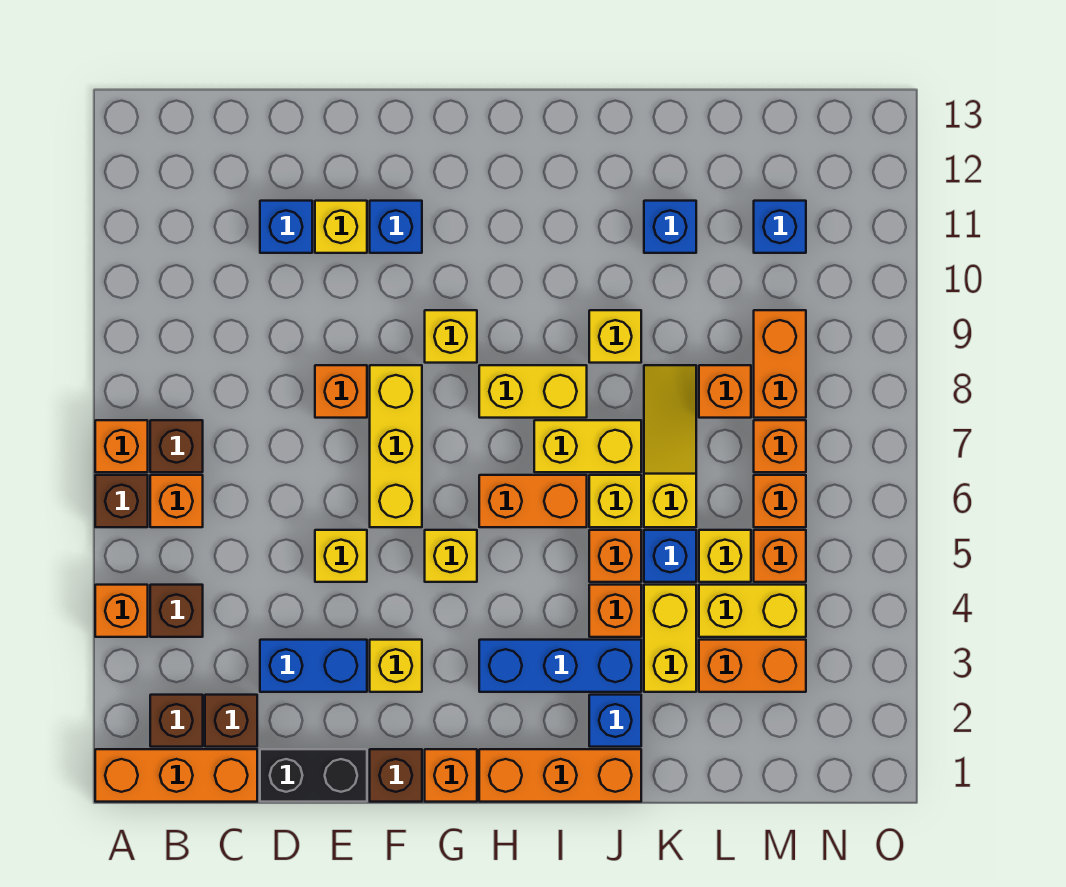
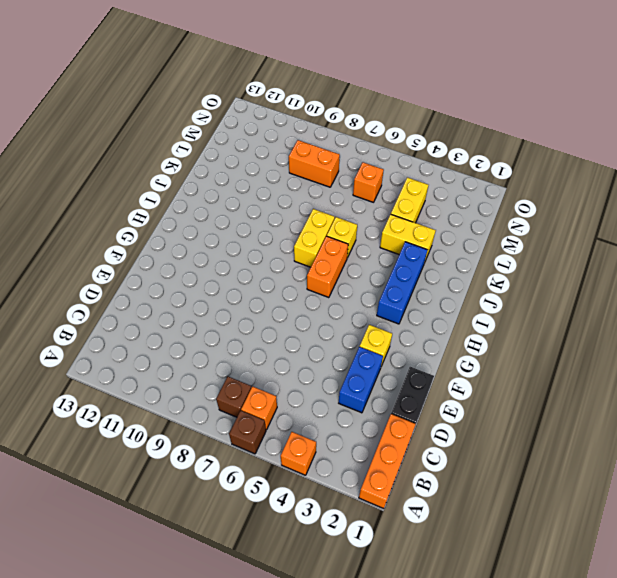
none -> orange 1x1 brick [95,420,148,472]
none -> brown 1x1 brick [150,695,203,747]
none -> brown 1x1 brick [150,585,203,637]
none -> brown 1x1 brick [205,695,257,747]

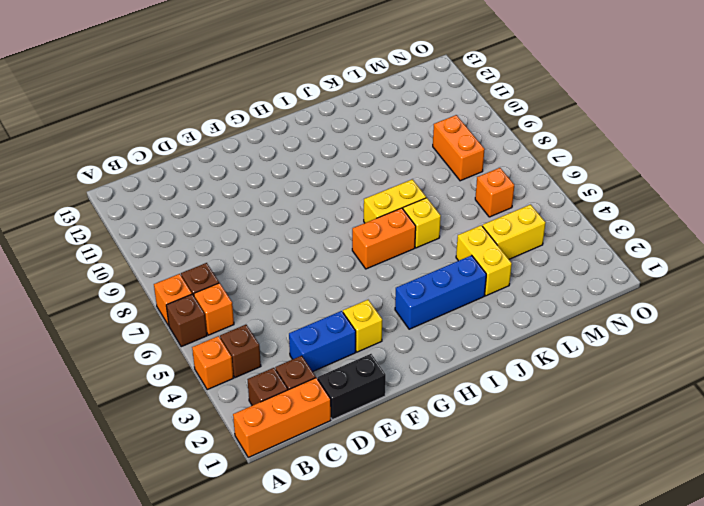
none -> blue 1x1 brick [260,201,312,253]
none -> yellow 1x1 brick [315,530,367,582]
none -> orange 1x1 brick [315,365,367,418]
none -> yellow 1x1 brick [315,201,367,253]

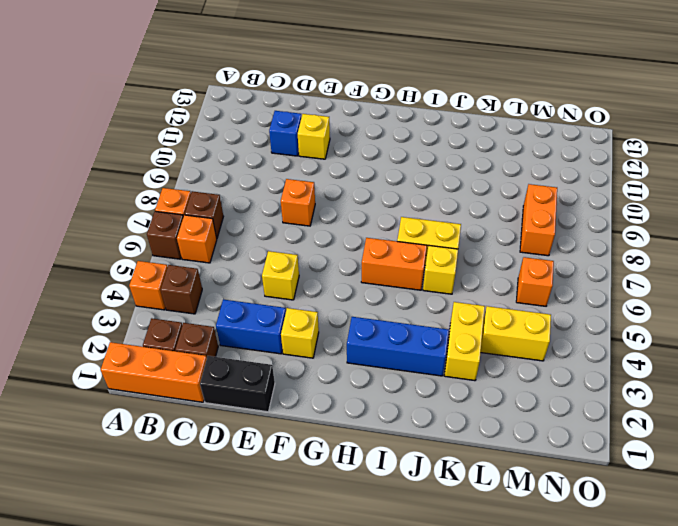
none -> brown 1x1 brick [370,749,422,802]
none -> yellow 1x3 brick [370,365,422,527]
none -> blue 1x1 brick [370,201,422,253]
none -> orange 1x1 brick [425,749,477,802]

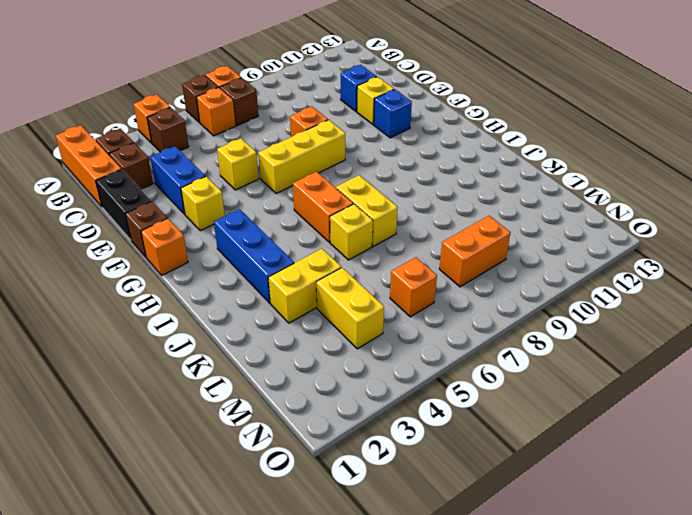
none -> yellow 1x1 brick [425,530,477,582]
none -> yellow 1x1 brick [425,310,477,363]
none -> orange 1x3 brick [479,749,641,802]
none -> yellow 1x2 brick [479,365,587,418]

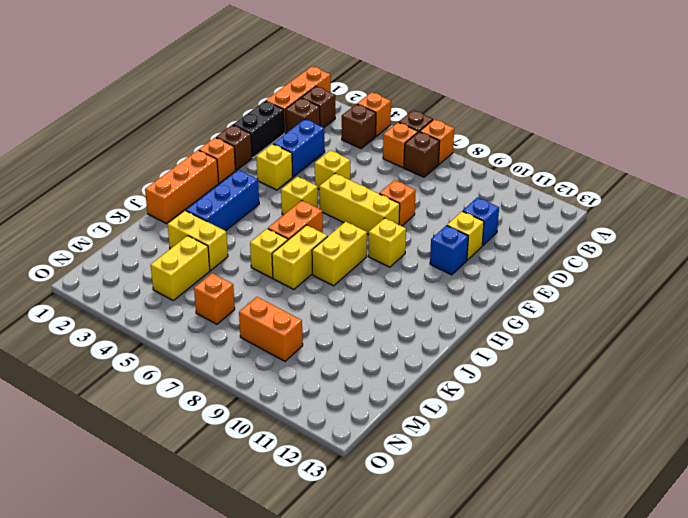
none -> blue 1x1 brick [589,695,641,747]
none -> orange 1x1 brick [589,585,641,637]
none -> orange 1x1 brick [589,530,641,582]
none -> yellow 1x1 brick [589,310,641,363]

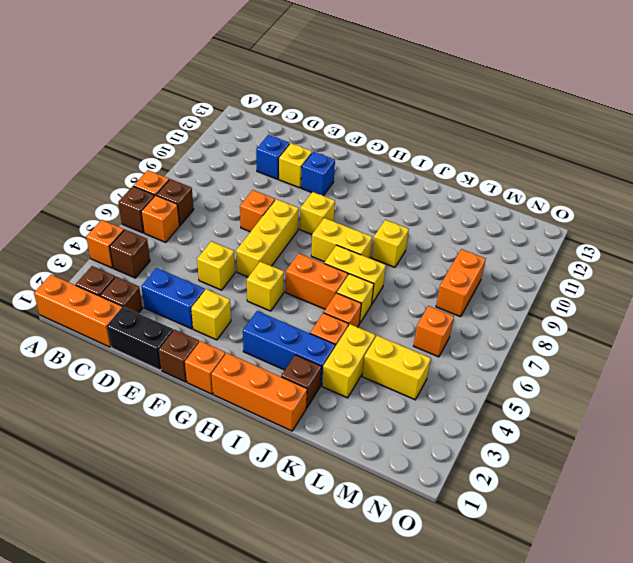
brown 1x1 brick [281,355,321,408] -> blue 1x1 brick [589,695,641,747]
none -> blue 1x1 brick [644,530,696,582]
none -> yellow 1x3 slope [644,365,696,527]
none -> blue 1x1 brick [644,201,696,253]
none -> orange 1x2 brick [699,640,806,692]

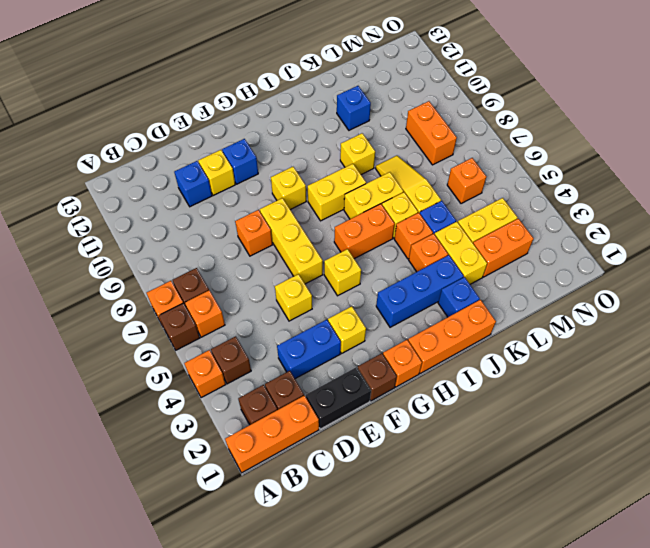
none -> yellow 1x1 brick [699,530,751,582]
none -> orange 1x1 brick [699,365,751,418]
none -> orange 1x1 brick [754,530,806,582]
none -> orange 1x1 brick [754,420,806,472]

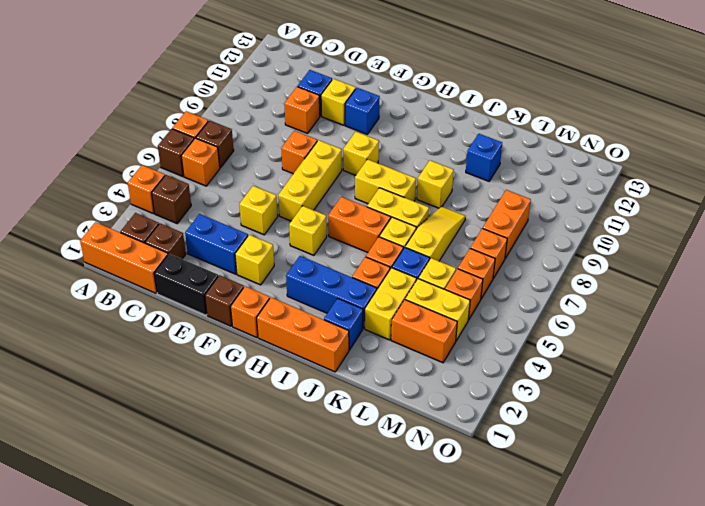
orange 1x1 brick [284,87,320,133] -> orange 1x1 brick moved to [699,365,751,418]
none -> blue 1x1 brick [754,201,806,253]

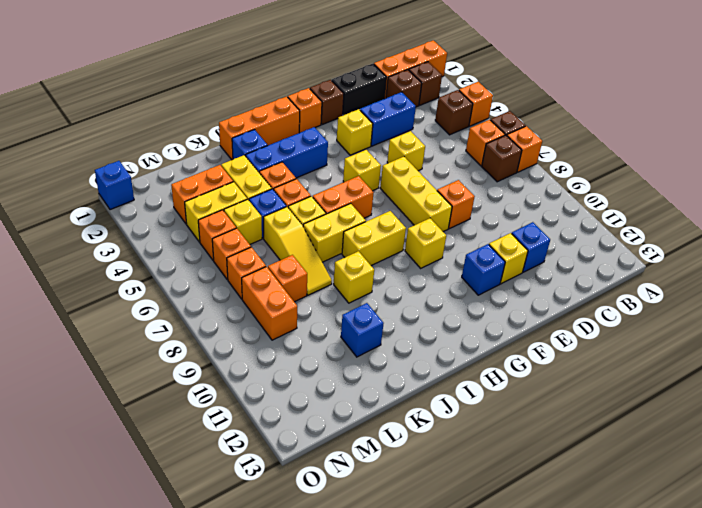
blue 1x1 brick [95,161,134,210] -> blue 1x1 brick moved to [754,201,806,253]

